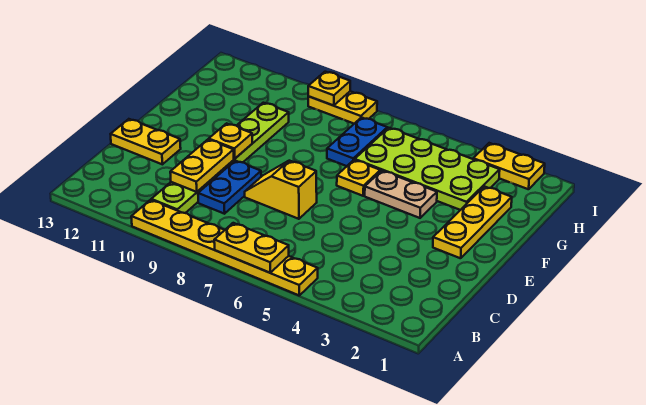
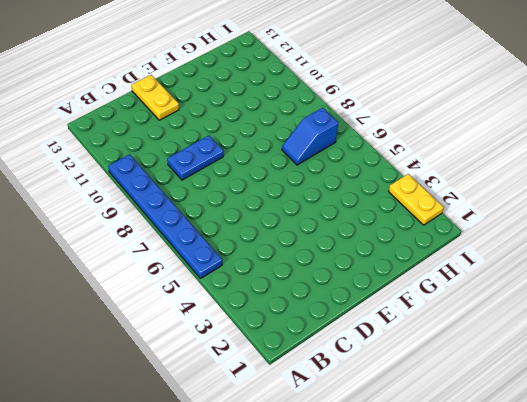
blue 1x6 plate [108,154,222,279] -> yellow 1x6 plate [131,200,318,295]
blue 1x2 slope [282,108,338,165] -> blue 1x2 plate [327,118,387,166]
none -> lime 1x6 plate [151,103,289,213]
none -> yellow 1x2 slope [245,161,317,219]
none -> yellow 1x3 plate [433,186,512,258]

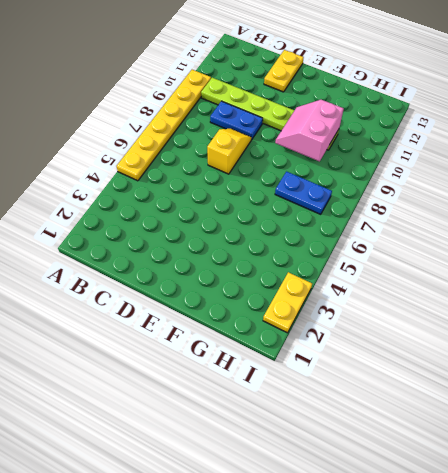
pink 2x2 slope [275,100,344,161] -> none
none -> yellow 1x3 plate [433,186,512,258]
none -> tan 1x2 plate [365,171,437,218]
none -> yellow 1x1 plate [337,160,380,196]

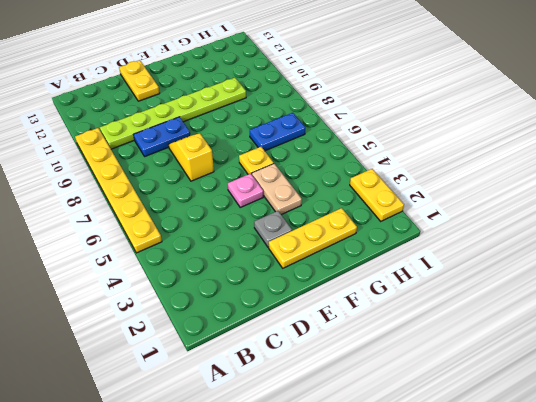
grey 1x1 plate [254,211,292,247] -> none
pink 1x1 plate [228,174,263,207] -> none
none -> lime 2x4 plate [355,128,500,210]
none -> yellow 1x2 plate [308,91,377,124]
none -> yellow 1x2 plate [214,223,289,273]

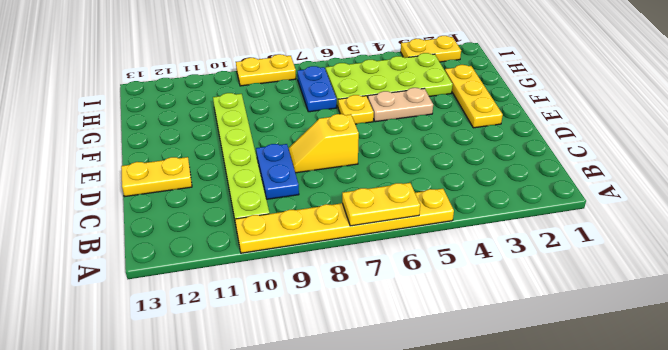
none -> yellow 1x2 plate [170,139,234,192]
none -> yellow 1x1 plate [209,123,252,159]
none -> yellow 1x1 plate [308,72,350,106]

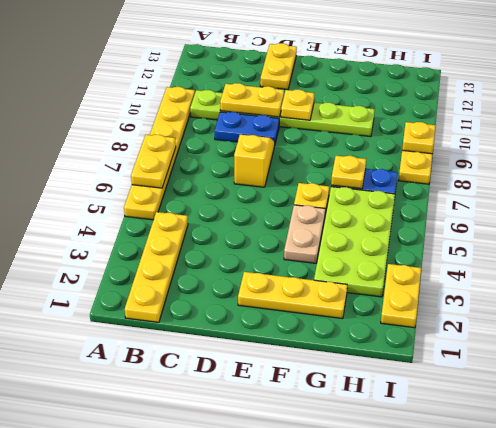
yellow 1x4 plate [125,212,188,322] -> none
yellow 1x1 plate [331,156,366,189] -> none

